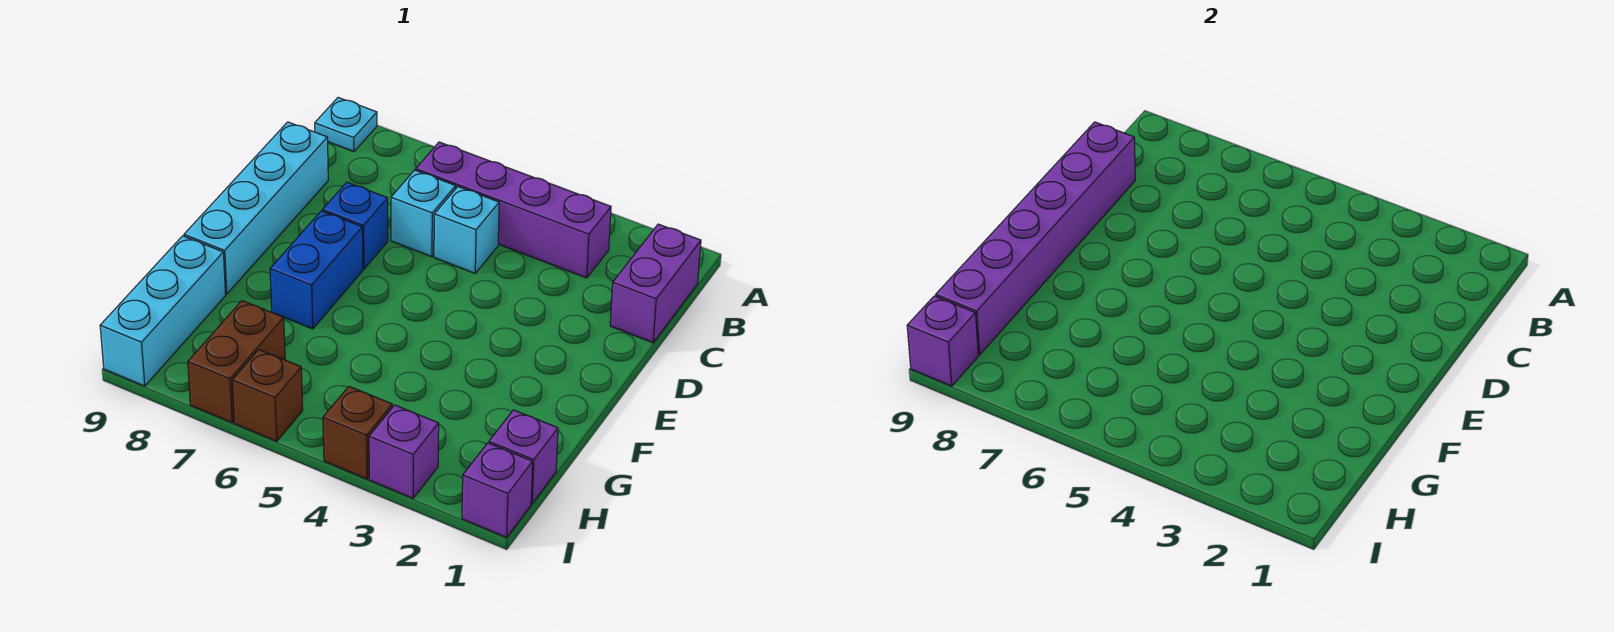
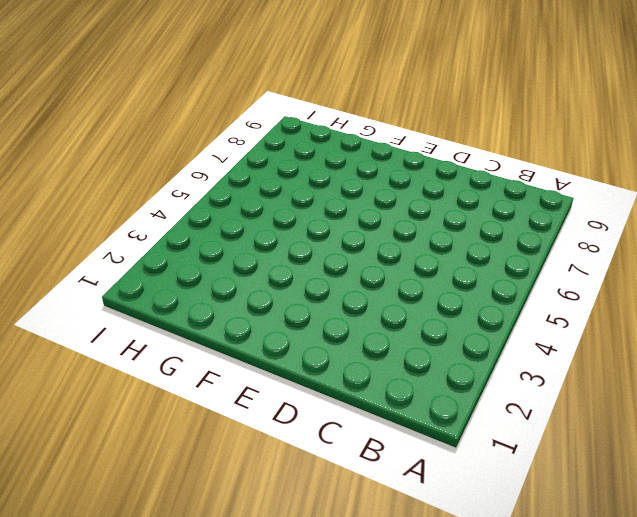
none -> cyan 1x1 plate [315,98,377,152]
none -> purple 1x2 brick [610,224,701,343]
none -> purple 1x4 brick [416,142,611,278]

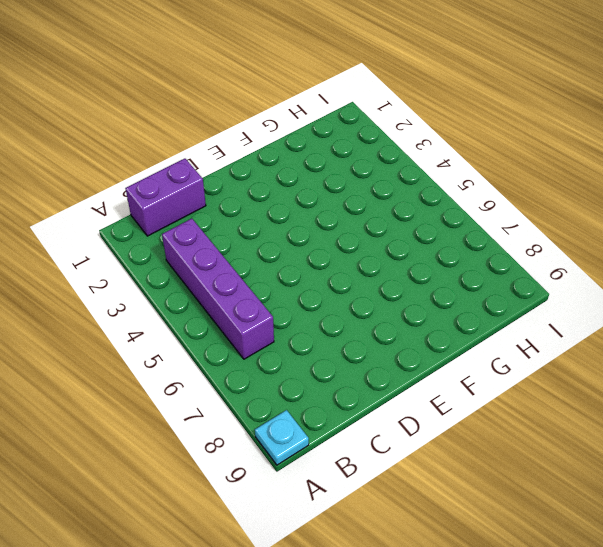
none -> cyan 1x1 brick [434,187,499,273]
none -> cyan 1x1 brick [391,170,456,257]
none -> cyan 1x4 brick [184,122,328,294]

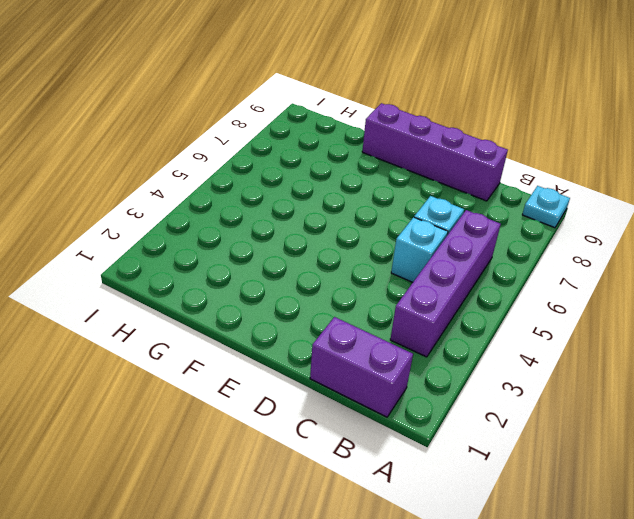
purple 1x4 brick [362,103,508,201] -> cyan 1x4 brick [184,122,328,294]
none -> blue 1x1 brick [322,182,388,269]
none -> blue 1x2 brick [270,211,363,329]
none -> cyan 1x3 brick [100,236,226,386]

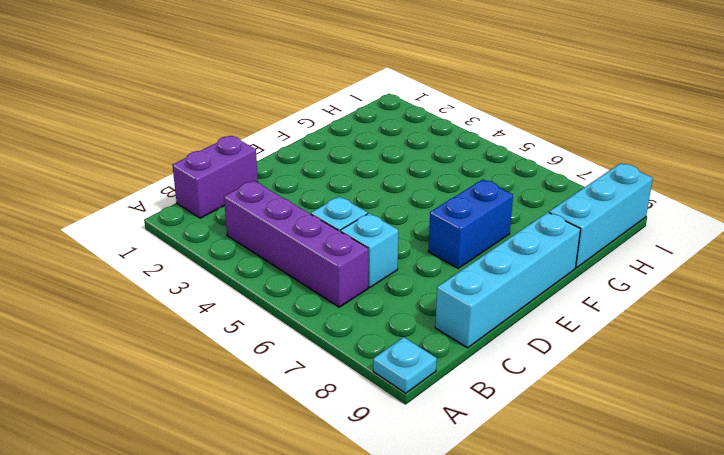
none -> blue 1x1 brick [322,182,388,269]
none -> purple 1x1 brick [489,410,558,503]
none -> brown 1x2 brick [188,301,285,423]

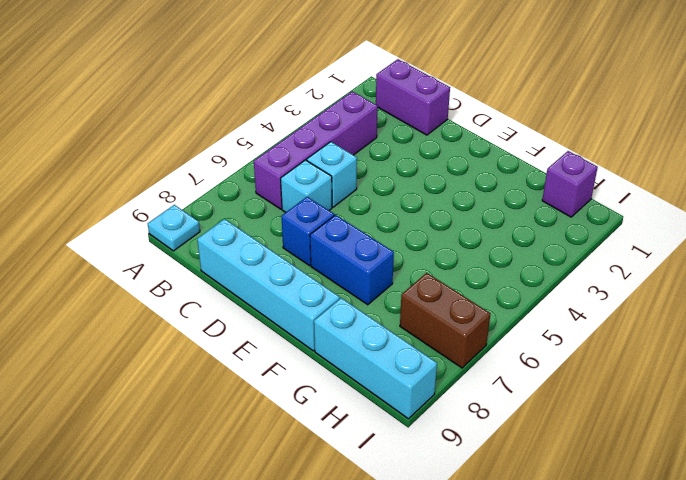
none -> purple 1x1 brick [462,443,533,537]
none -> purple 1x1 brick [369,405,439,498]
none -> brown 1x1 brick [323,386,392,479]

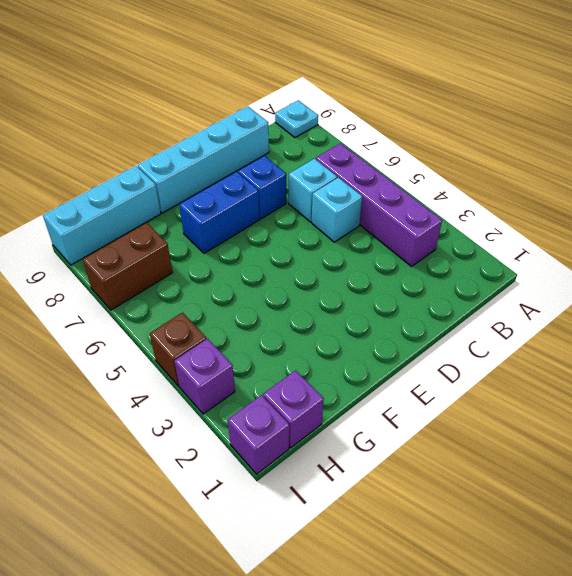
none -> purple 1x2 brick [610,224,701,343]
none -> brown 1x1 brick [232,350,303,441]
none -> purple 1x6 brick [936,122,1135,355]

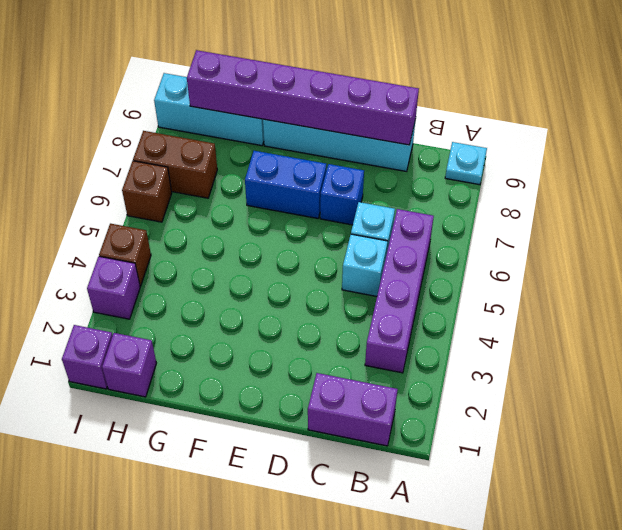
none -> purple 1x1 brick [907,296,978,386]

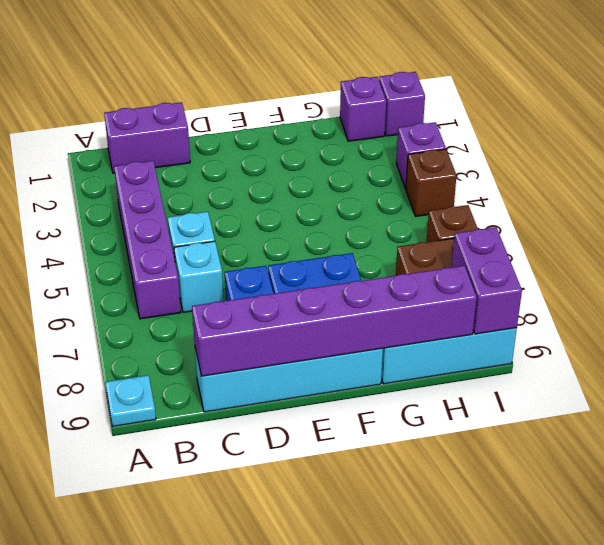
purple 1x2 brick [452,227,522,334] -> purple 1x1 brick [907,296,978,386]

